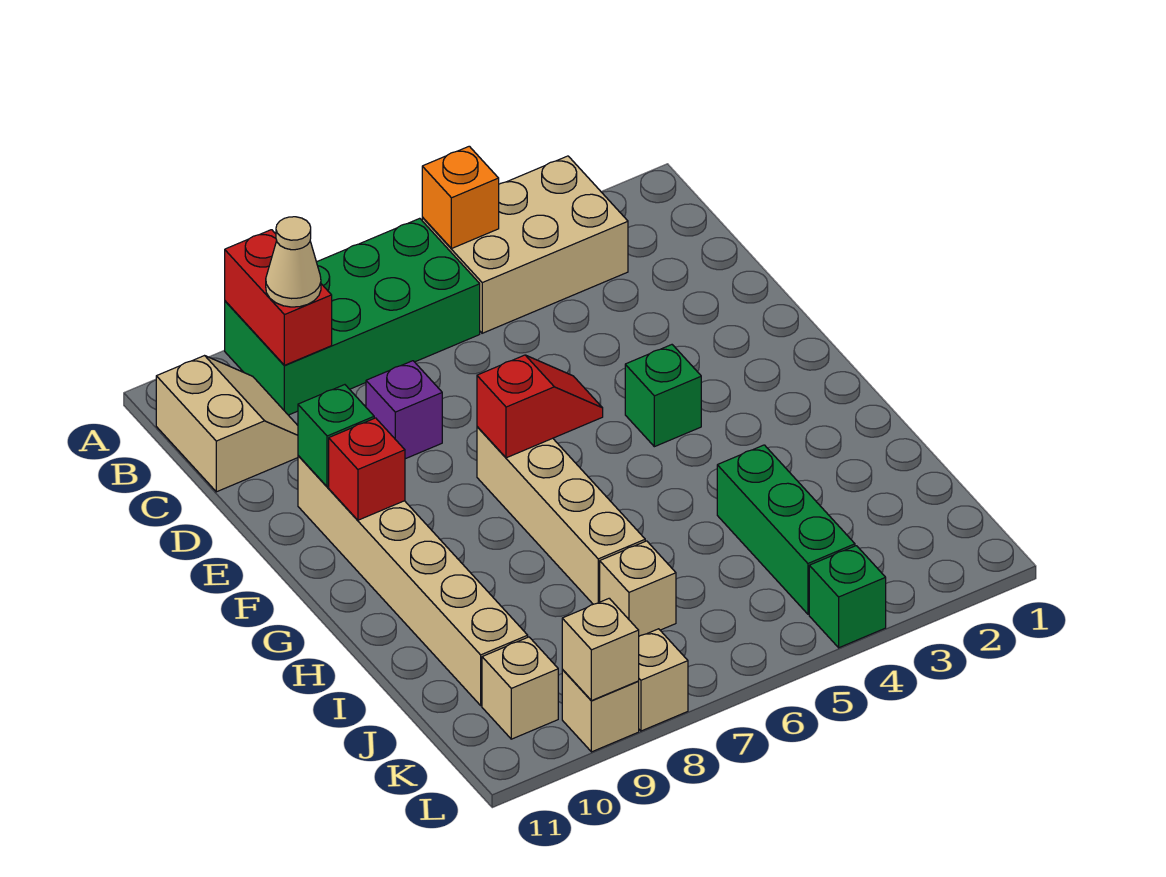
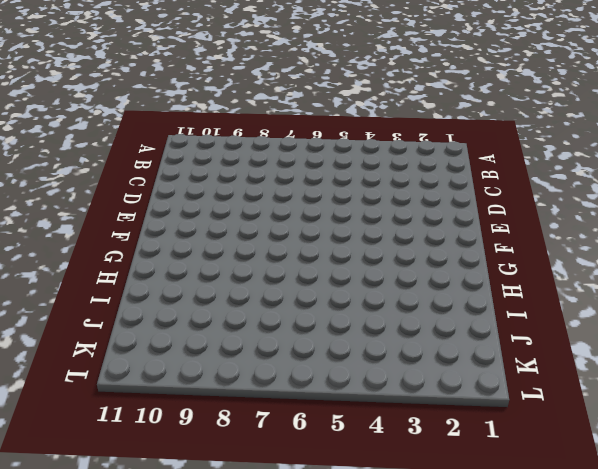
none -> tan 2x3 brick [422,156,628,333]
none -> green 2x4 brick [225,218,480,415]
none -> tan 2x2 slope [156,356,298,492]

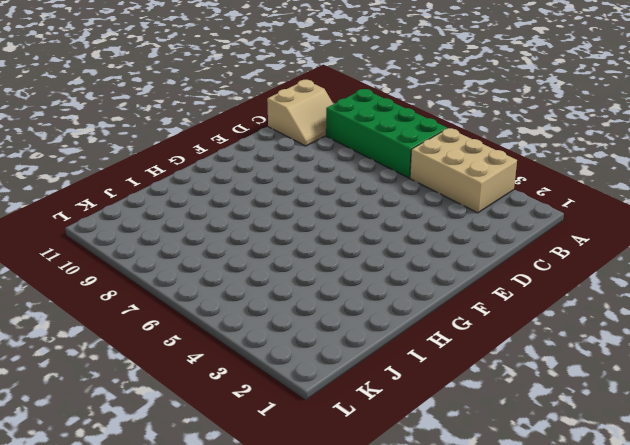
none -> purple 1x1 brick [366,361,442,459]
none -> tan 1x6 brick [298,456,528,705]
none -> green 1x1 brick [625,345,701,447]

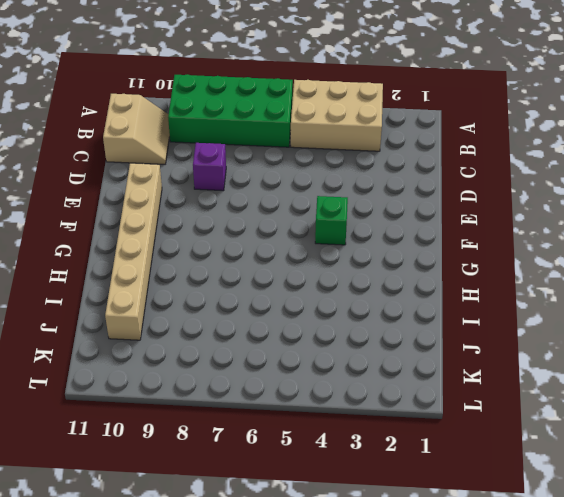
none -> tan 1x4 brick [477,427,645,604]
none -> green 1x3 brick [717,445,855,614]
none -> tan 1x1 brick [600,541,676,636]

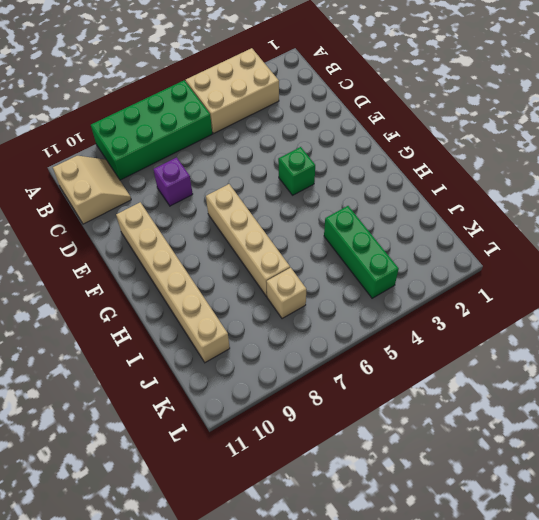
none -> tan 1x1 brick [482,637,558,739]
none -> green 1x1 brick [809,546,886,648]
none -> tan 1x1 brick [638,629,688,731]

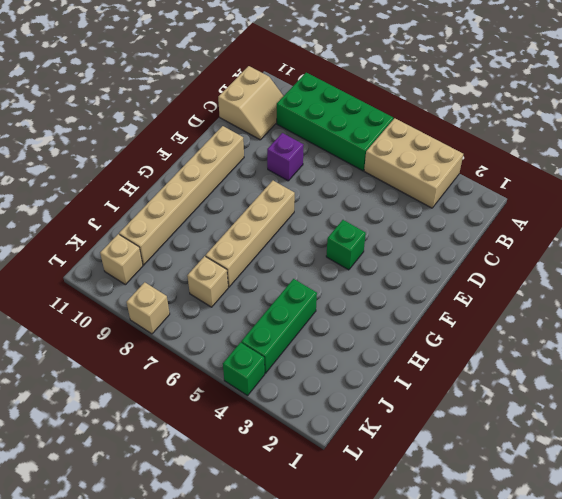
none -> tan 1x1 brick [562,670,639,752]
none -> orange 1x1 brick [422,146,499,249]
none -> red 1x2 brick [225,230,332,365]

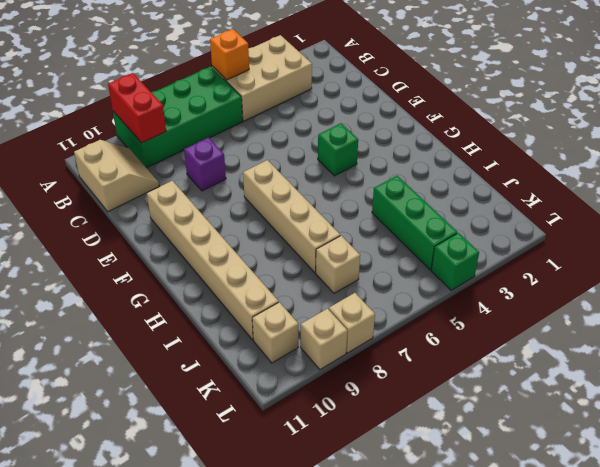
none -> green 1x1 brick [298,385,374,487]
none -> red 1x2 slope [477,355,603,458]
none -> red 1x1 brick [329,418,405,520]

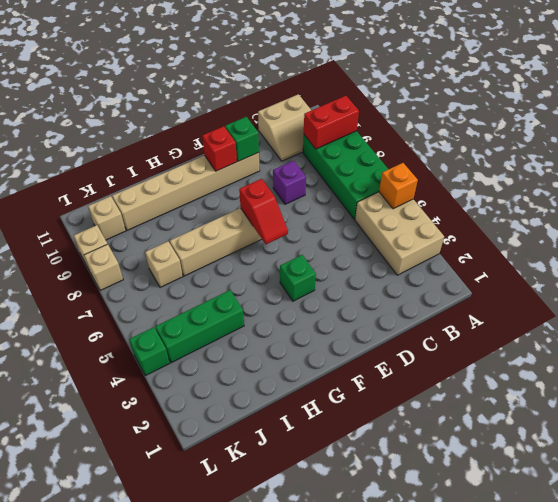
none -> tan 1x1 brick [562,598,639,701]
none -> tan 1x1 cone [266,217,321,307]

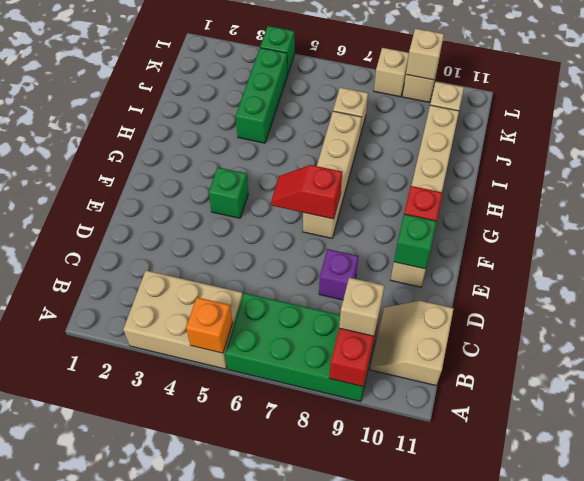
tan 1x1 brick [339,278,384,336] -> tan 1x1 cone [266,217,321,307]

